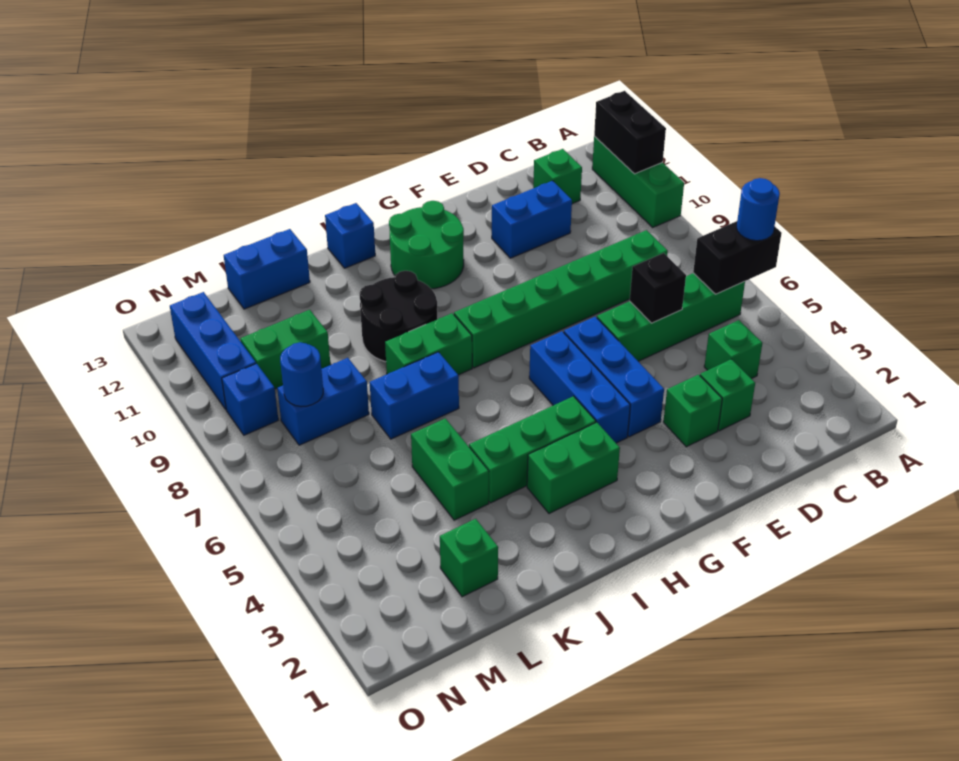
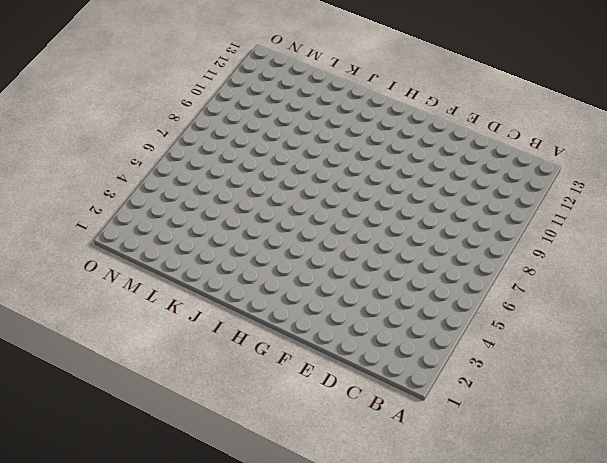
none -> green 1x3 brick [592,137,684,227]
none -> green 1x4 brick [597,273,745,361]
none -> green 1x1 brick [704,320,762,379]

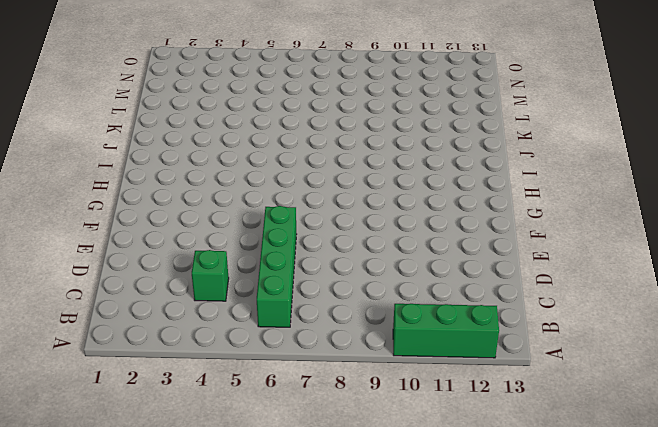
none -> green 1x6 brick [454,230,668,368]
none -> green 1x1 brick [533,149,582,204]
none -> green 1x1 brick [700,359,755,431]

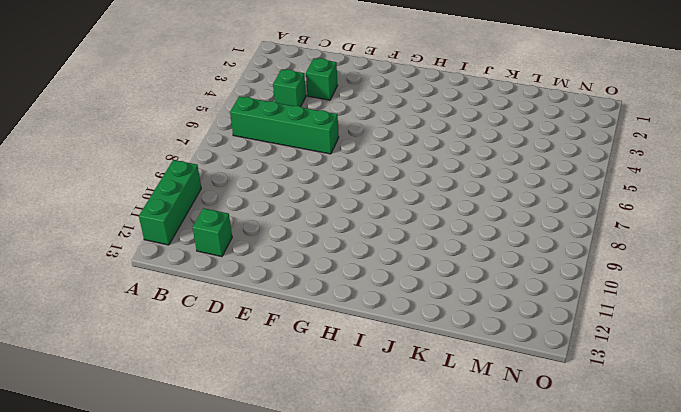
none -> green 1x6 brick [454,230,668,368]
none -> blue 1x2 brick [492,181,572,258]
none -> green 1x1 brick [663,375,722,447]

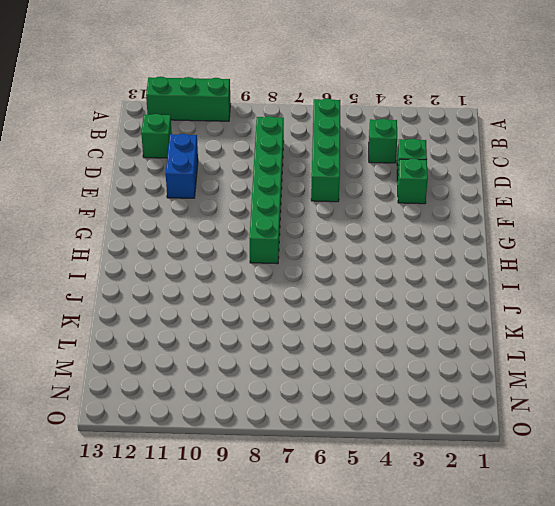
none -> blue 1x3 brick [564,317,664,437]
none -> blue 1x3 brick [529,331,630,443]
none -> green 2x2 round brick [389,201,464,289]

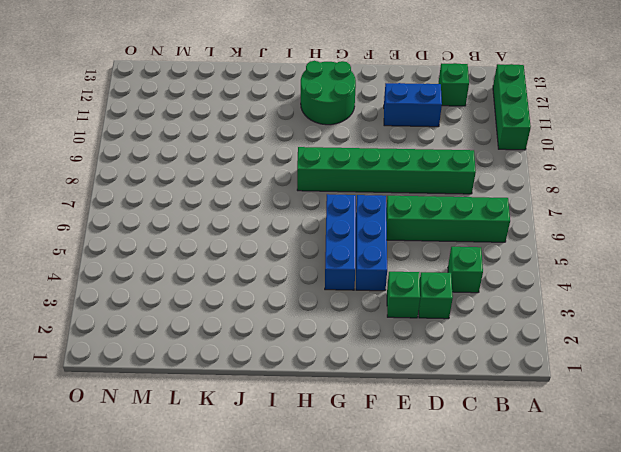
none -> green 1x2 brick [527,422,620,514]
none -> green 1x3 brick [469,396,596,503]
none -> green 1x2 brick [385,313,472,375]

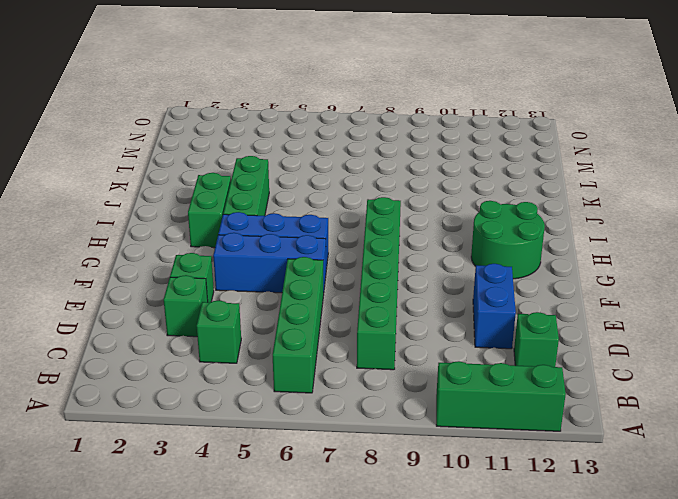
none -> green 1x2 brick [385,313,472,375]
none -> black 2x2 round brick [360,271,437,362]
none -> blue 1x1 brick [325,203,375,268]

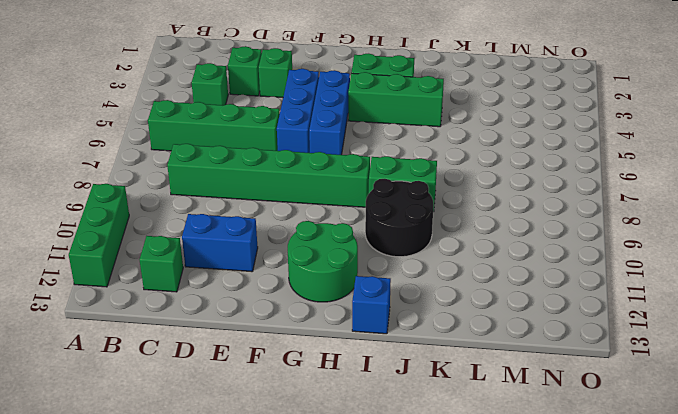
none -> blue 1x2 brick [370,352,459,439]
none -> green 1x2 brick [411,418,489,520]
none -> blue 1x2 brick [224,229,310,309]

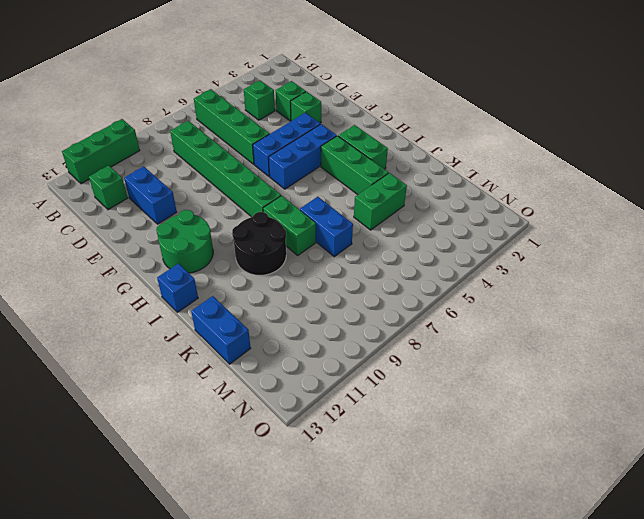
none -> green 1x1 brick [440,519,498,597]
none -> blue 1x2 brick [277,358,369,445]
none -> green 1x2 brick [240,310,331,389]

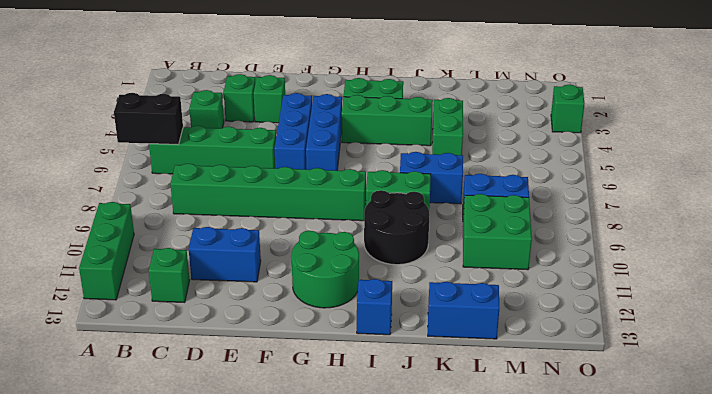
green 2x2 brick [463,194,532,270] -> green 1x2 brick [240,310,331,389]
green 1x1 brick [551,85,584,133] -> green 1x1 brick moved to [440,519,498,597]
none -> blue 1x1 brick [222,364,278,435]
none -> blue 1x3 brick [170,292,256,409]
none -> black 1x2 brick [594,91,666,174]

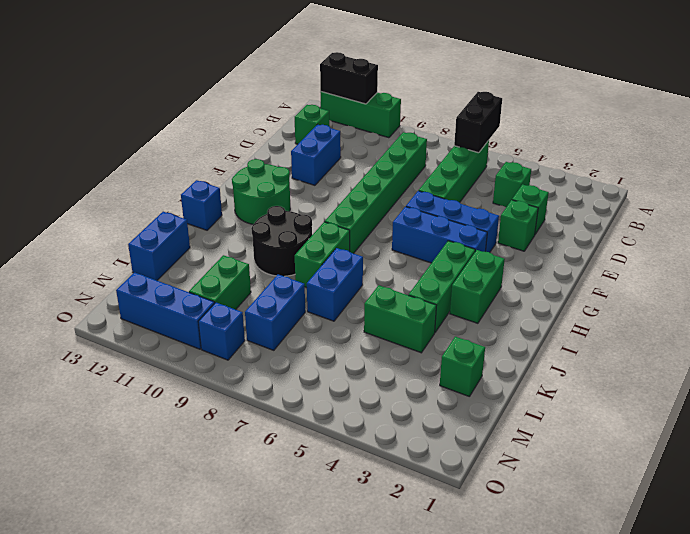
none -> black 1x1 brick [630,253,686,323]
none -> blue 1x1 round brick [280,342,323,407]
none -> blue 1x1 round brick [737,178,780,241]

